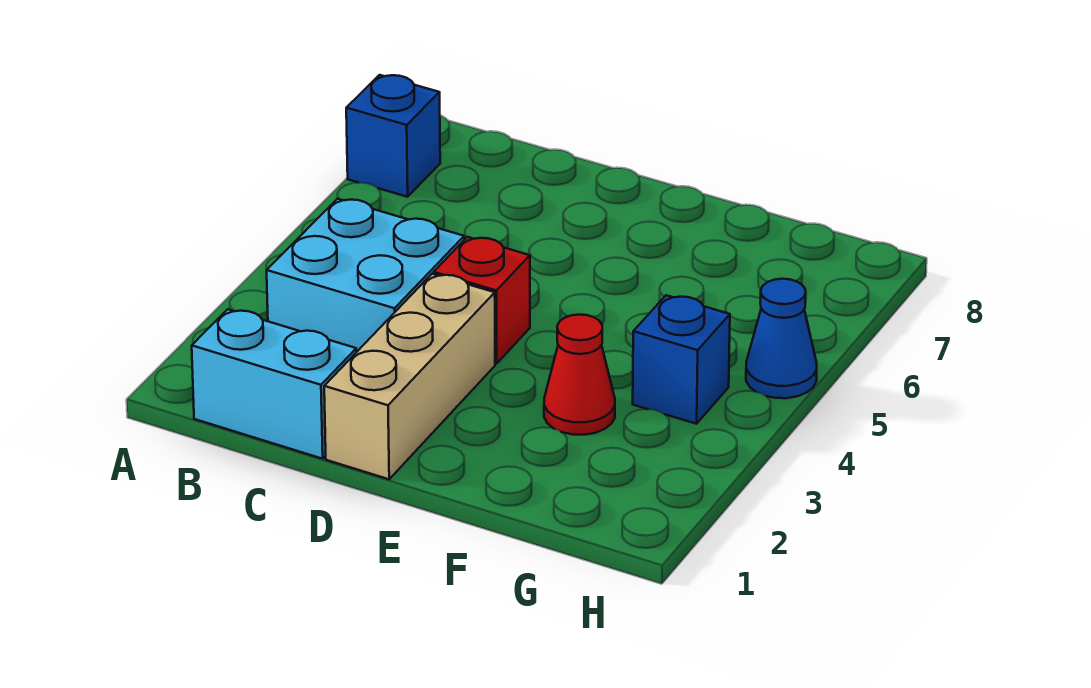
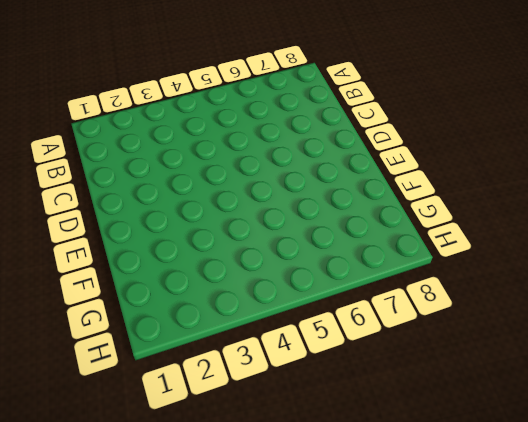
none -> blue 1x1 brick [346,75,440,197]
none -> cyan 1x2 brick [192,309,356,459]

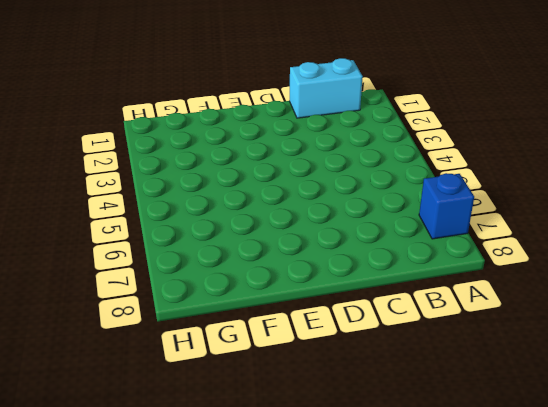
none -> cyan 2x2 brick [267,199,464,352]
none -> tan 1x3 brick [324,274,495,479]

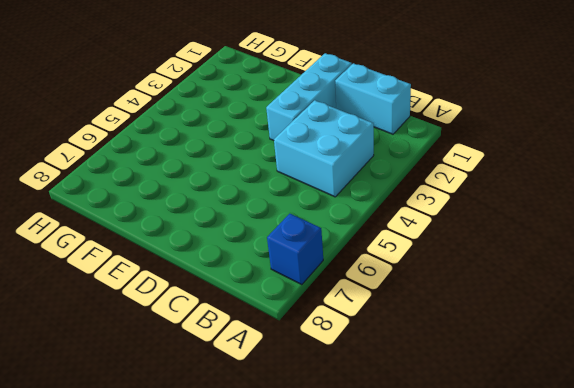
cyan 1x3 brick [266,53,352,140] -> tan 1x3 brick [324,274,495,479]
none -> red 1x1 brick [434,237,530,364]
none -> red 1x1 cone [544,315,615,435]

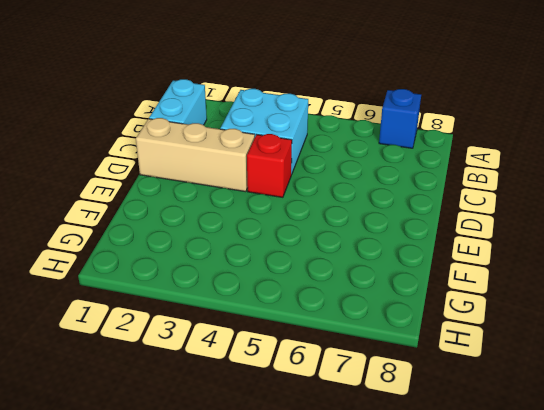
none -> red 1x1 cone [544,315,615,435]
none -> blue 1x1 brick [633,295,730,424]

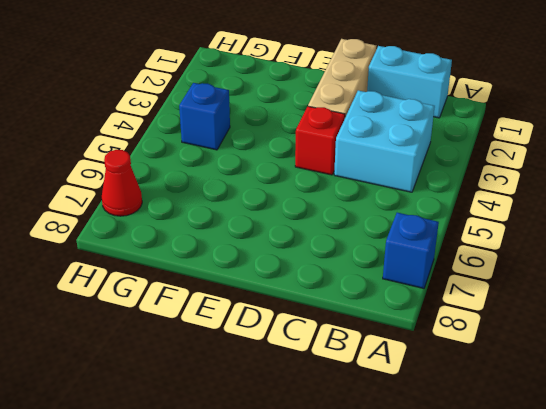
red 1x1 cone [102,150,142,216] -> red 1x1 cone moved to [544,315,615,435]
none -> blue 1x1 cone [746,279,817,398]

